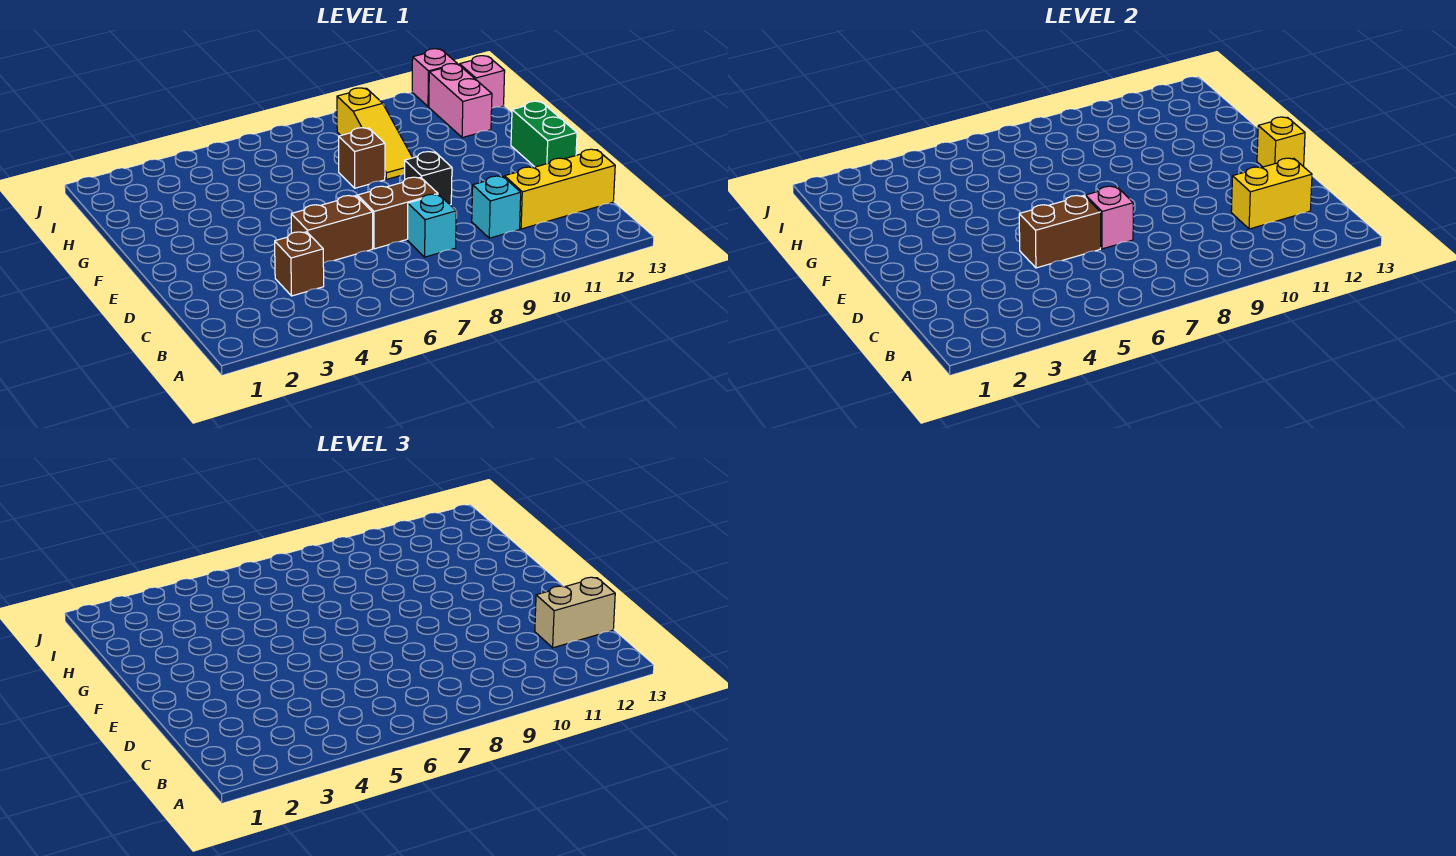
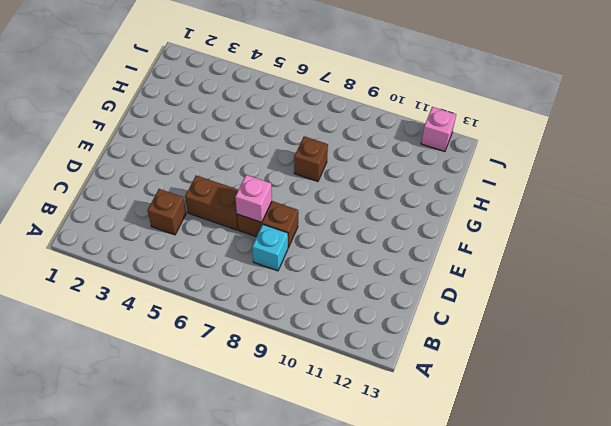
none -> cyan 1x1 brick [472,176,521,238]
none -> yellow 1x3 brick [504,149,615,229]
none -> black 1x1 brick [405,152,452,205]

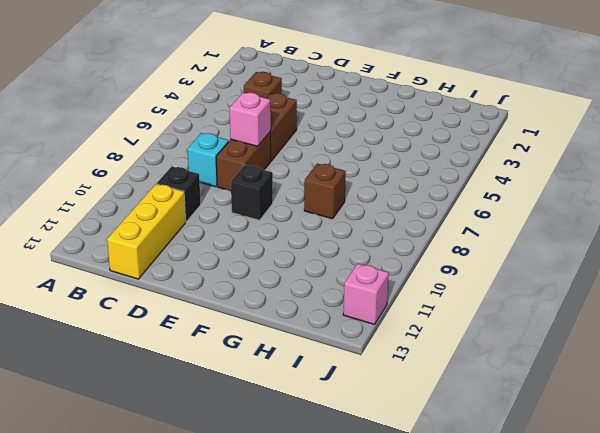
black 1x1 brick [157,167,201,222] -> cyan 1x1 brick [472,176,521,238]
none -> green 1x2 brick [511,101,577,167]
none -> yellow 1x3 slope [337,88,412,179]
none -> pink 1x2 brick [429,64,492,138]

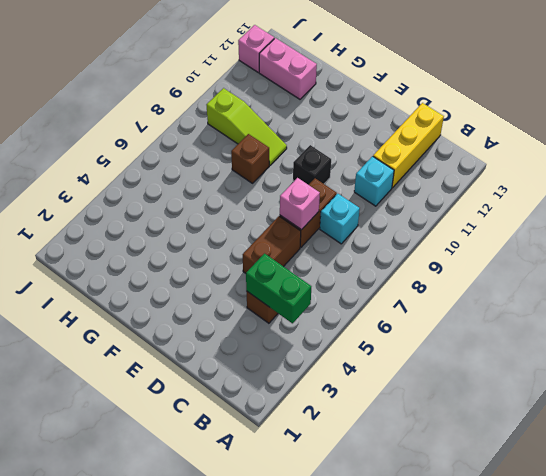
green 1x2 brick [246,254,311,323] -> green 1x2 brick moved to [511,101,577,167]
lime 1x3 slope [207,88,287,165] -> yellow 1x3 slope [337,88,412,179]
none -> pink 1x1 brick [459,56,505,108]
none -> yellow 1x2 brick [1231,158,1312,229]
none -> brown 1x2 brick [1019,196,1101,268]

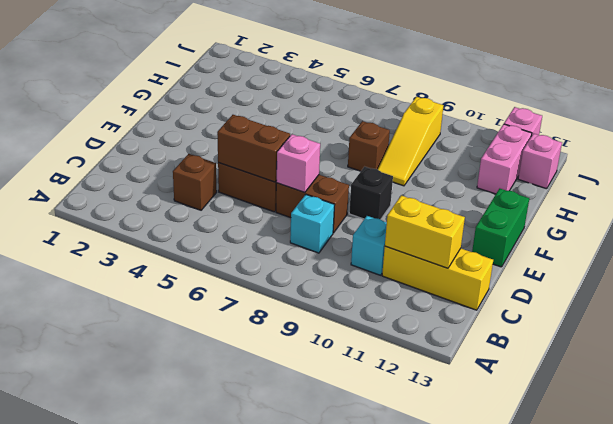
none -> yellow 1x1 brick [1257,117,1305,167]
none -> tan 1x2 brick [535,577,615,648]

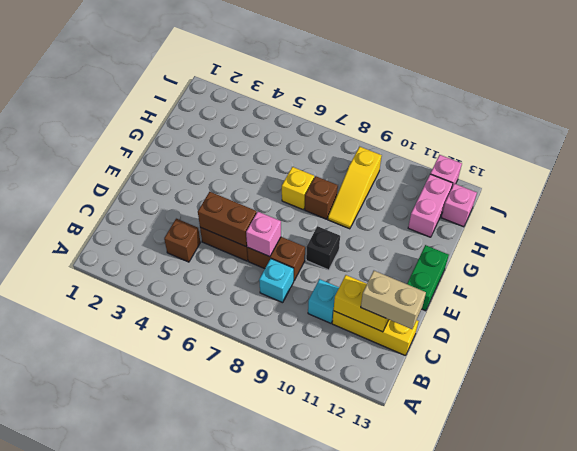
yellow 1x1 brick [282,167,314,210] -> yellow 1x1 brick moved to [1257,117,1305,167]

